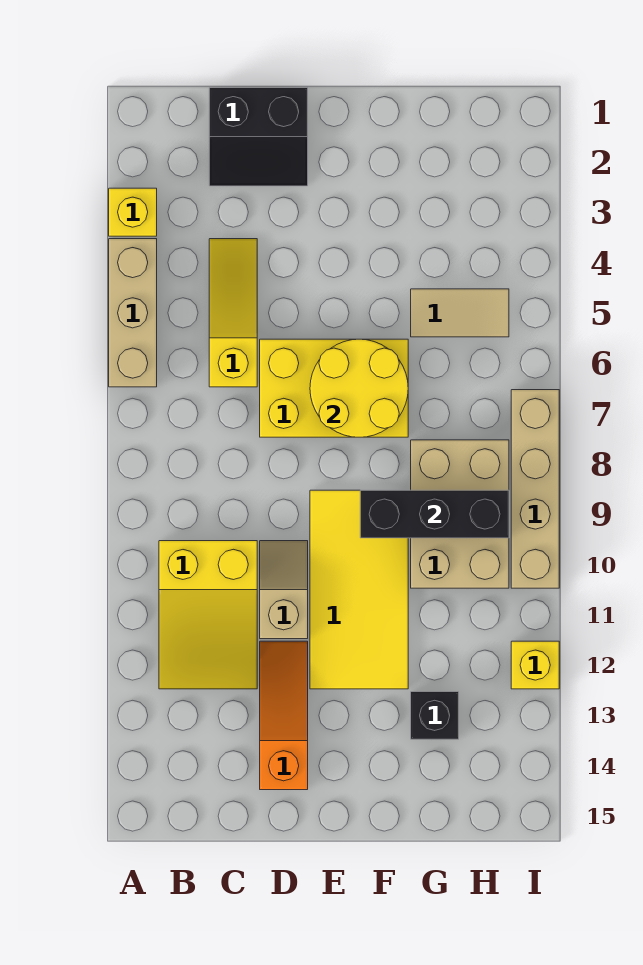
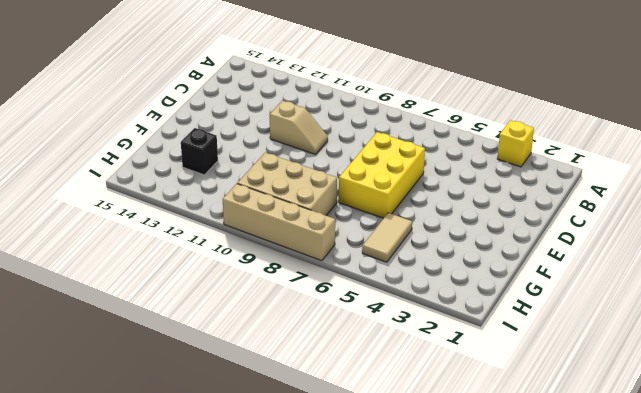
none -> tan 1x3 brick [109,239,157,387]
none -> yellow 2x3 slope [159,541,257,689]
none -> black 2x2 slope [209,88,308,186]

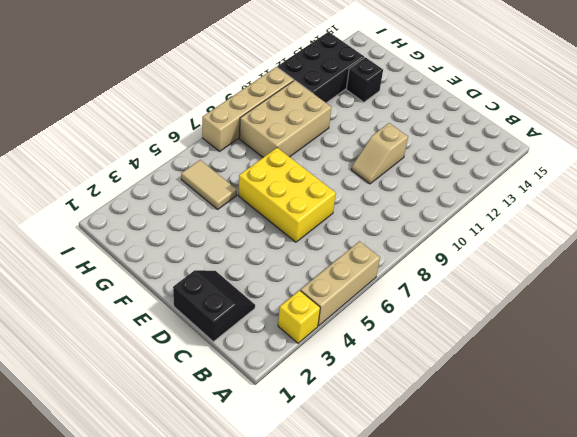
black 2x3 brick [277,32,364,103] -> yellow 1x1 brick [511,641,559,689]
none -> yellow 2x3 slope [159,541,257,689]
none -> yellow 1x3 slope [209,239,257,387]
none -> orange 1x3 slope [260,641,308,790]

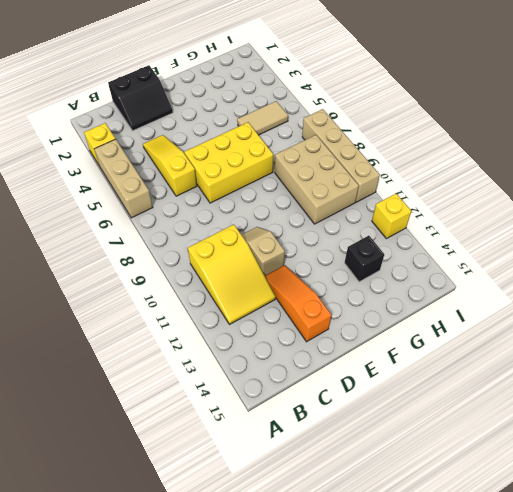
none -> yellow 2x4 tile [310,490,408,689]
none -> yellow 2x2 round brick [310,339,408,437]
none -> black 1x3 brick [360,490,509,538]

